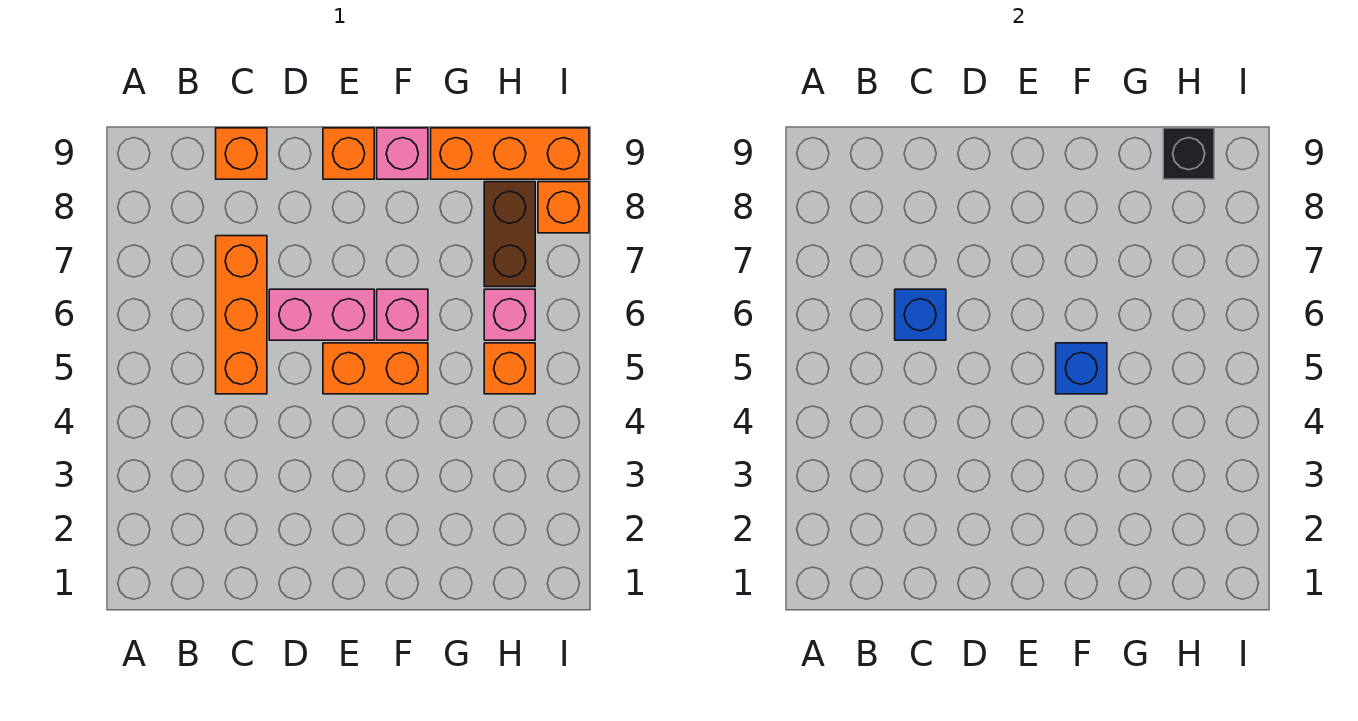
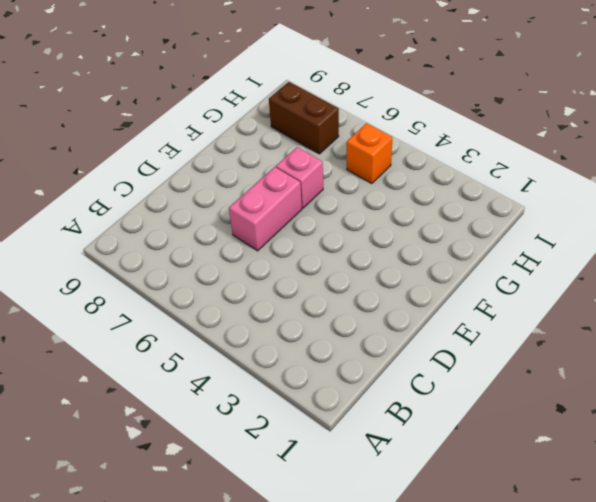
none -> orange 1x3 brick [216,236,267,394]
none -> orange 1x1 brick [216,128,267,179]
none -> orange 1x2 brick [323,343,428,394]

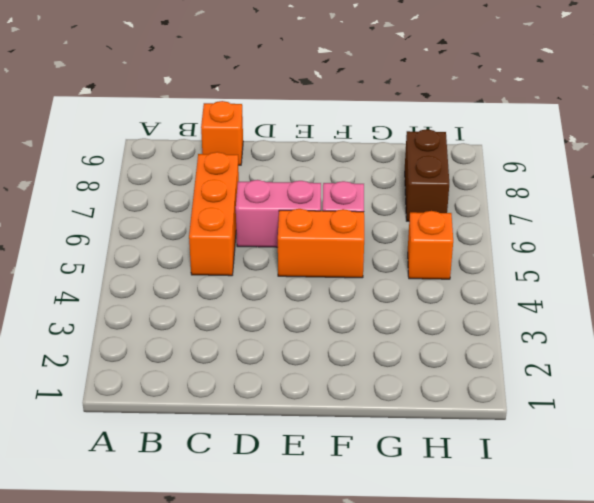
none -> orange 1x1 brick [323,128,374,179]
none -> pink 1x1 brick [377,128,428,179]
none -> orange 1x3 brick [431,128,589,179]

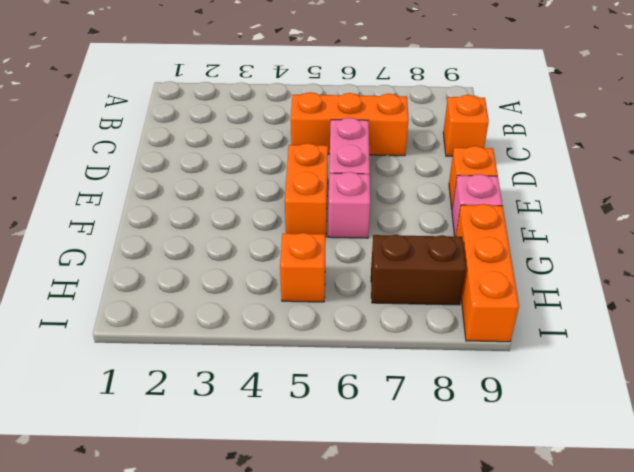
none -> pink 1x1 brick [484,289,535,340]
none -> orange 1x1 brick [538,182,589,233]
none -> blue 1x1 brick [895,289,946,340]

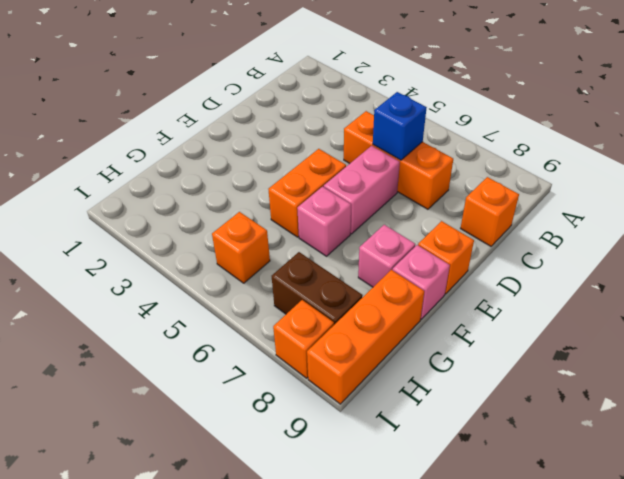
pink 1x1 brick [358,225,415,287] -> pink 1x1 brick moved to [484,289,535,340]
none -> blue 1x1 brick [1056,343,1107,394]
none -> black 1x1 brick [1163,128,1214,179]

